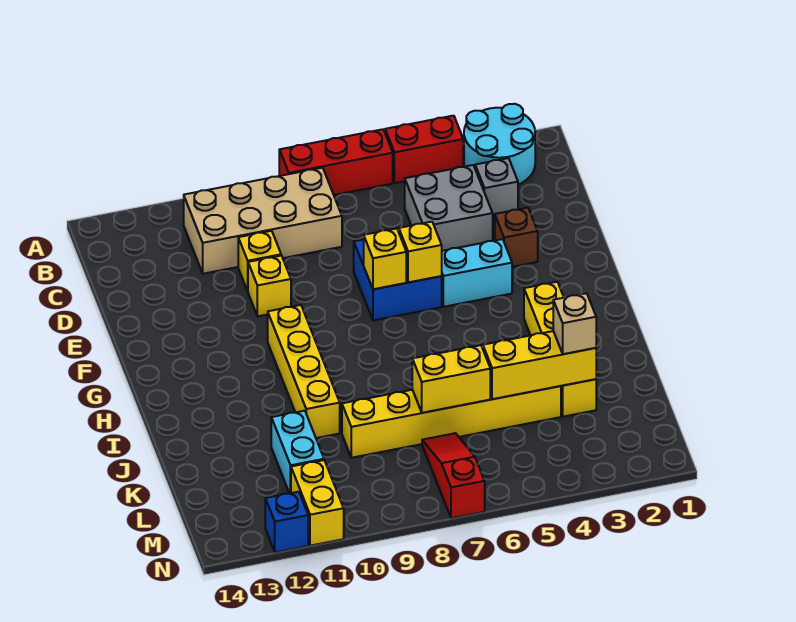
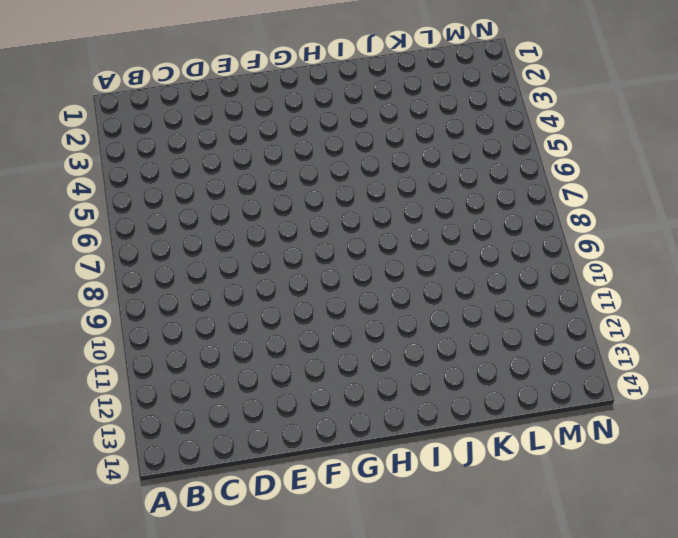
none -> cyan 2x2 round brick [464,104,535,185]
none -> red 1x2 brick [385,116,463,183]
none -> red 1x3 brick [279,129,393,195]

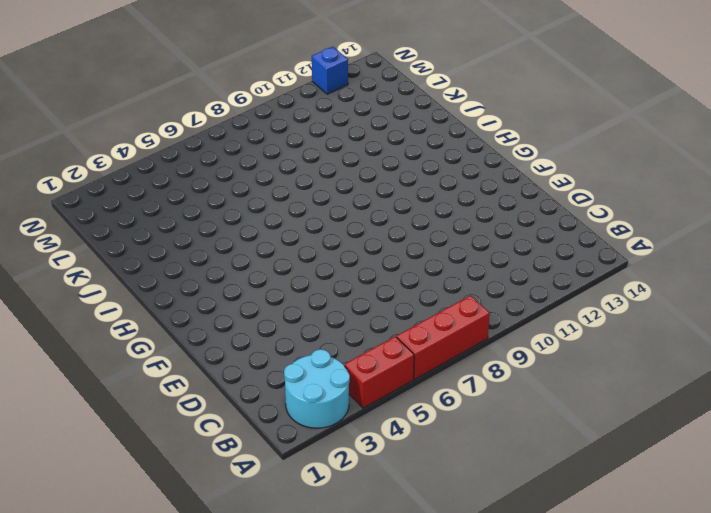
none -> tan 2x4 brick [184,168,342,274]
none -> grey 1x1 brick [475,158,518,217]
none -> grey 2x2 brick [405,165,493,251]

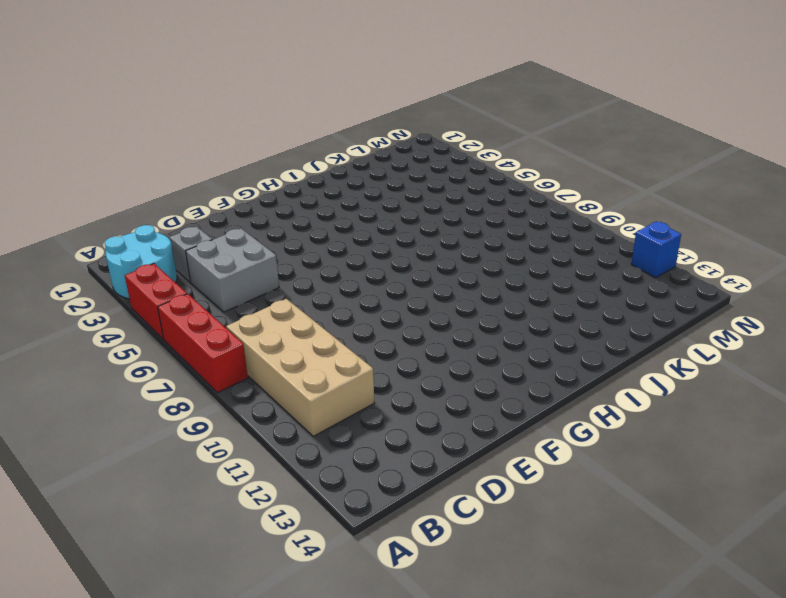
none -> yellow 1x1 brick [238,231,281,291]
none -> brown 1x1 brick [495,208,538,267]
none -> blue 2x2 brick [354,240,442,320]

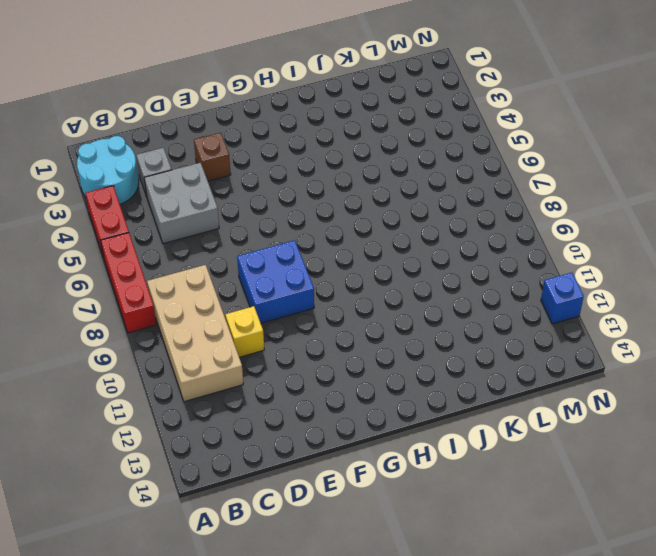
blue 2x2 brick [237,240,314,323] -> blue 2x2 brick moved to [354,240,442,320]
none -> yellow 1x1 brick [248,256,291,316]
none -> cyan 1x2 brick [442,239,512,307]
none -> yellow 1x4 brick [268,305,340,438]

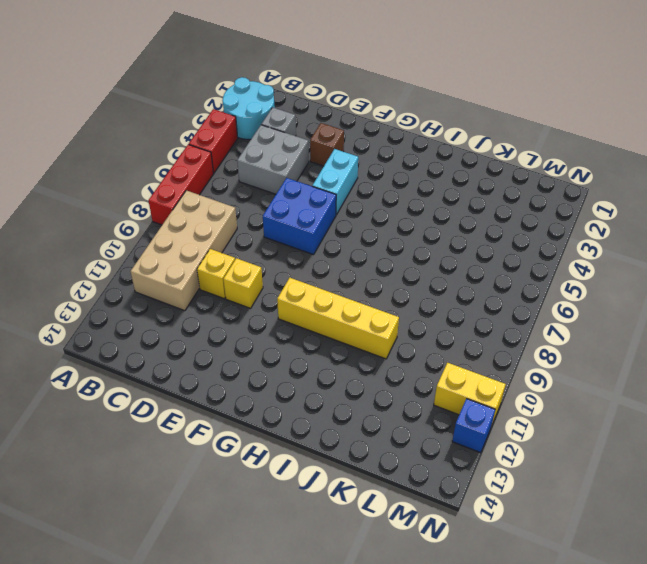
none -> yellow 1x4 brick [524,282,596,417]
none -> yellow 1x6 brick [342,386,561,458]
none -> cyan 1x2 brick [271,411,324,493]

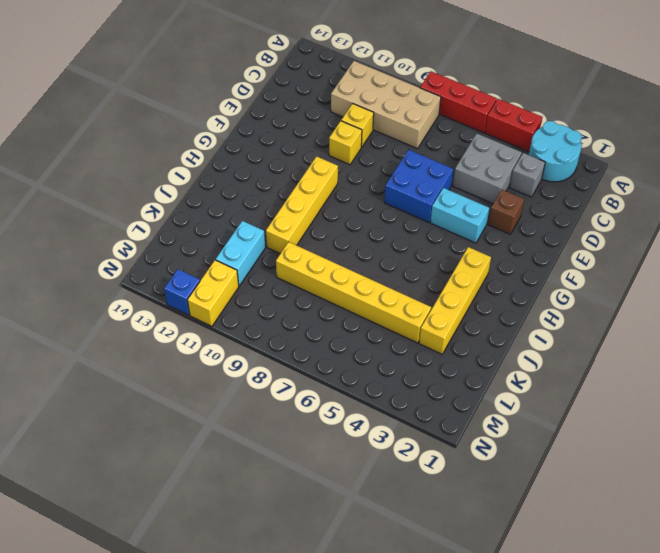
none -> red 1x3 slope [422,433,485,518]
none -> yellow 1x1 brick [399,222,442,282]
none -> yellow 1x1 brick [364,228,406,289]

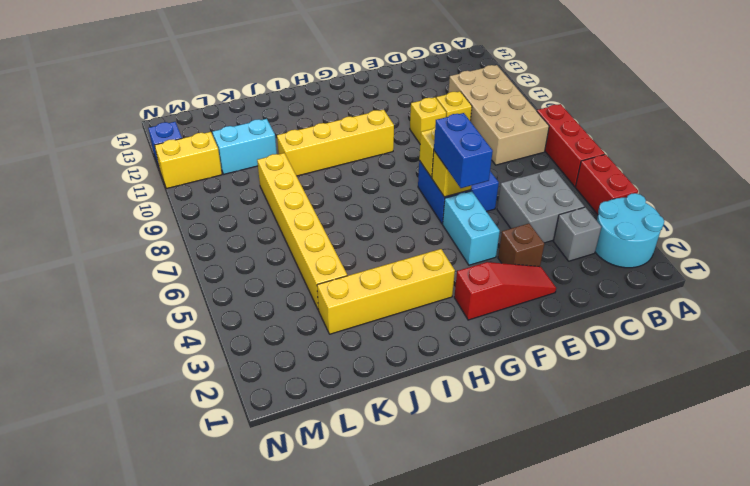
red 1x3 slope [454,262,556,320] -> red 1x3 slope moved to [422,433,485,518]
blue 1x2 brick [434,113,493,188] -> none
none -> yellow 1x3 brick [483,331,596,399]
none -> yellow 1x2 brick [412,345,490,413]
none -> tan 1x1 brick [553,293,596,354]

